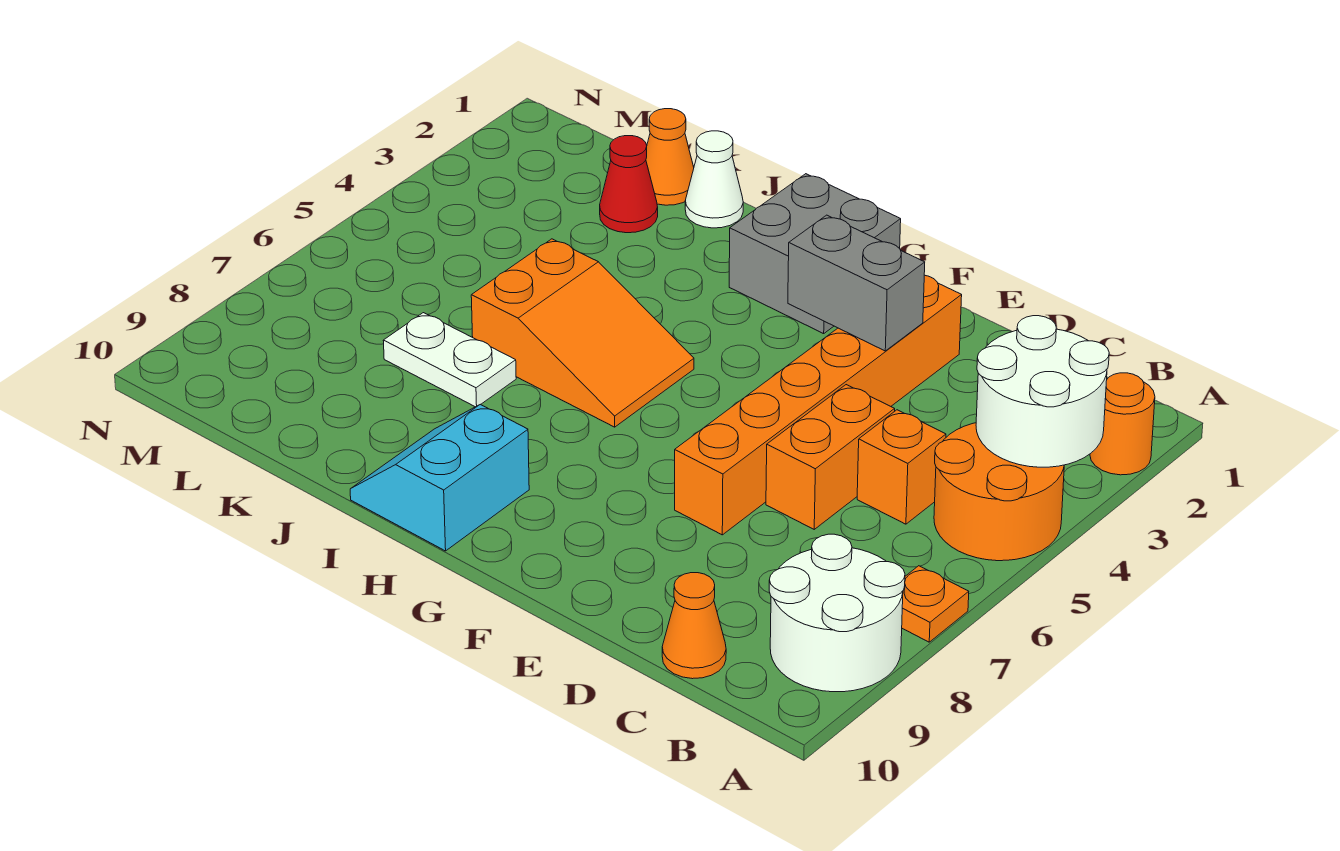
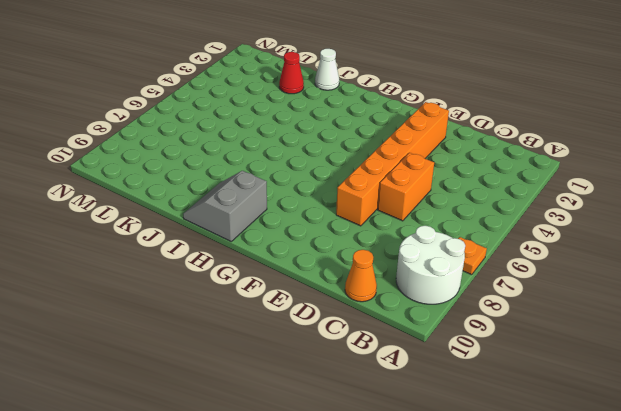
grey 2x2 slope [183,171,267,241] -> cyan 2x2 slope [350,405,529,551]
none -> orange 1x1 round brick [1090,373,1155,475]
none -> orange 2x2 round brick [934,423,1064,561]
none -> orange 1x1 brick [857,410,946,524]

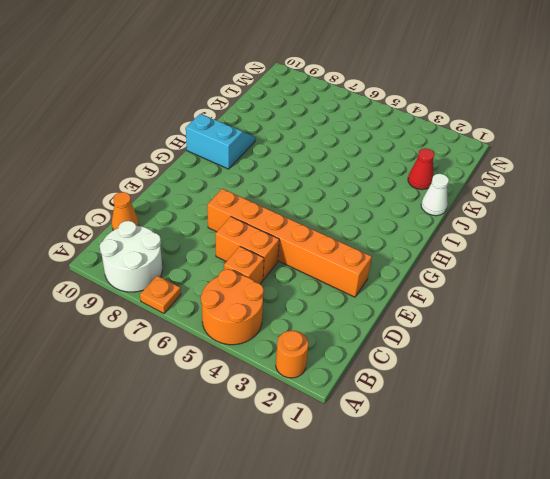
none -> grey 2x2 brick [729,174,901,334]
none -> orange 2x3 slope [471,239,694,427]
none -> white 1x2 plate [383,313,516,407]

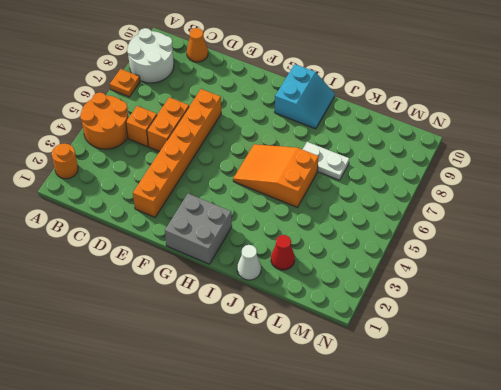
none -> orange 1x1 cone [646,109,694,205]
none -> white 2x2 round brick [976,316,1109,467]
none -> grey 1x2 brick [788,215,925,351]

